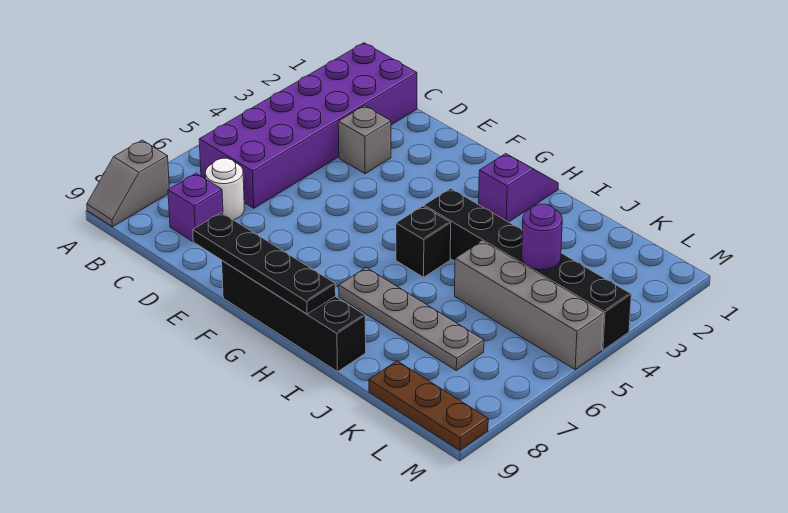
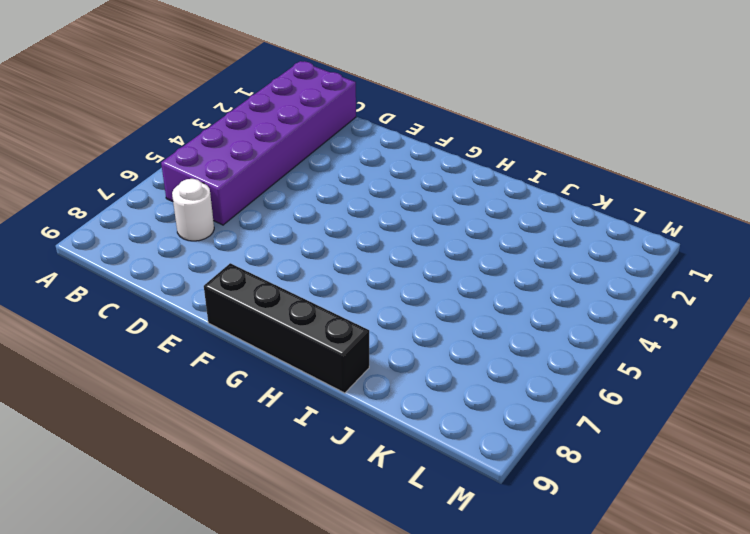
none -> grey 1x2 slope [87,140,169,227]
none -> purple 1x1 brick [168,174,223,242]
none -> grey 1x1 brick [338,106,391,174]

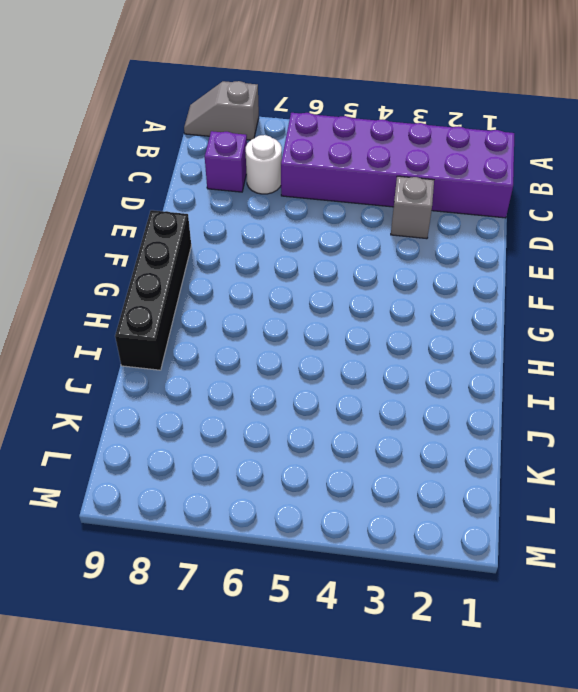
none -> purple 1x2 slope [479,154,558,222]
none -> black 1x6 brick [424,188,631,350]
none -> black 1x1 brick [396,206,451,277]

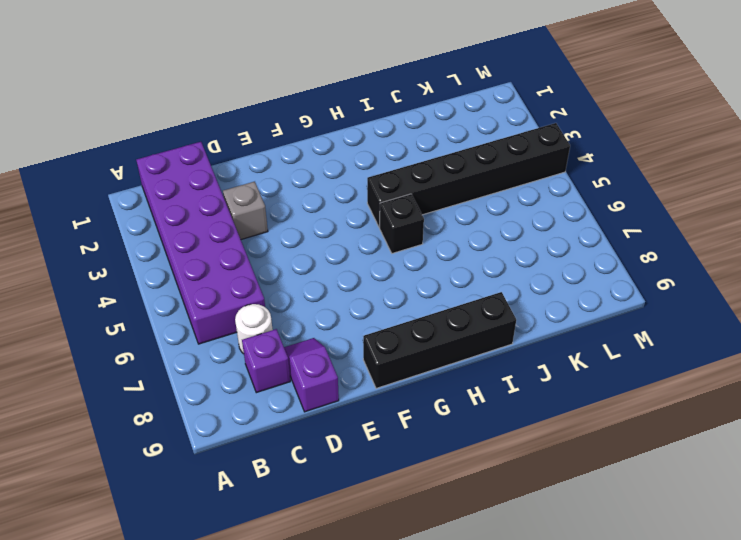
purple 1x2 slope [284,338,339,412] -> purple 1x2 slope moved to [479,154,558,222]
none -> grey 1x2 slope [87,140,169,227]
none -> grey 1x4 plate [339,268,484,371]
none -> grey 1x4 brick [455,241,604,369]

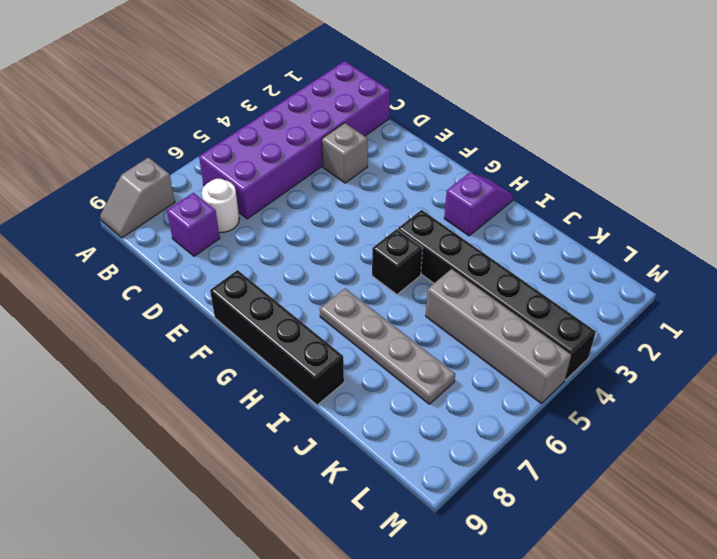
none -> brown 1x3 plate [369,361,488,450]
none -> black 1x4 plate [193,212,336,314]
none -> purple 1x1 round brick [522,204,562,270]

